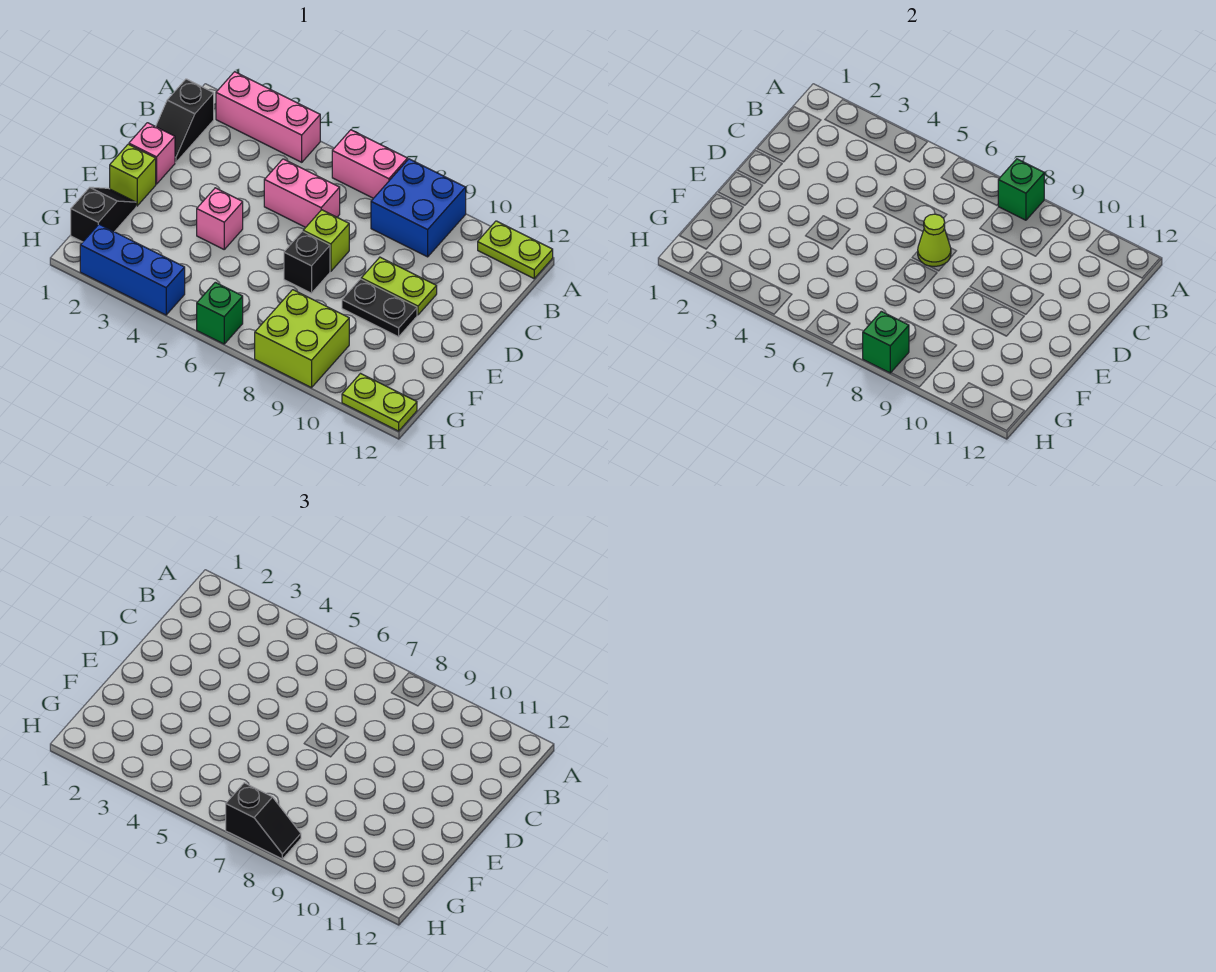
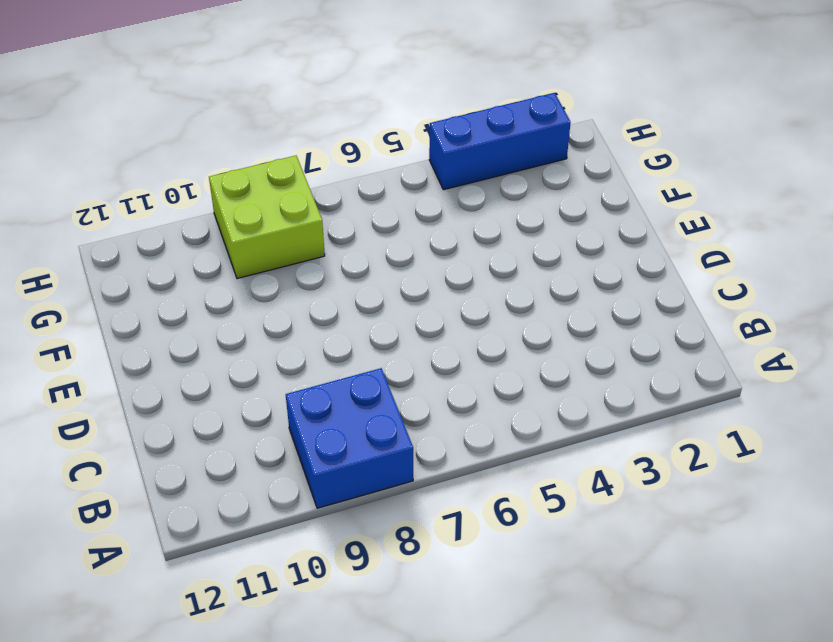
none -> pink 1x3 brick [216,72,320,162]
none -> pink 1x2 brick [332,130,407,198]
none -> lime 1x2 plate [478,221,553,278]

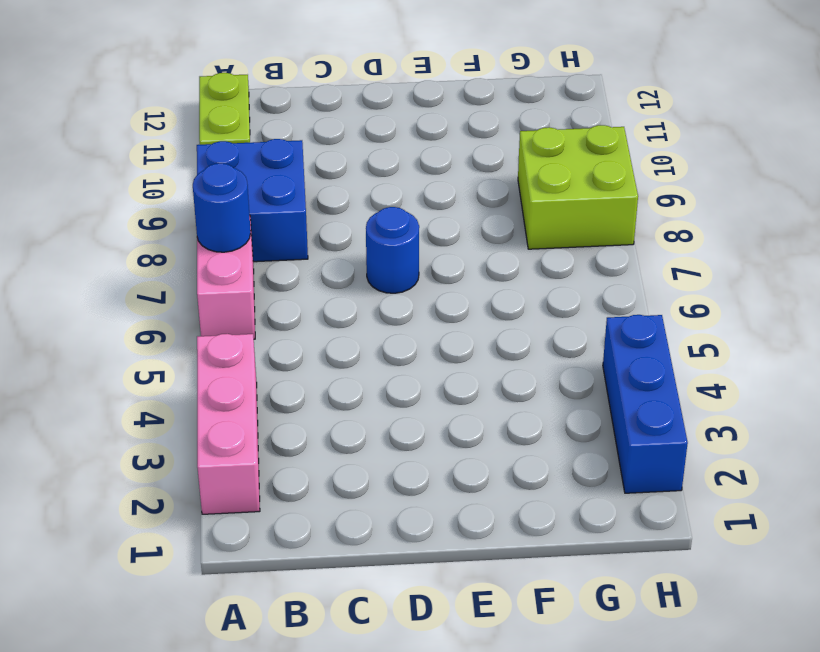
blue 1x1 round brick [193,163,251,252] -> none
blue 1x1 round brick [366,207,419,293] -> lime 1x1 brick [303,210,349,271]
none -> black 1x2 slope [156,79,214,162]
none -> pink 1x2 brick [264,159,340,227]
none -> pink 1x1 brick [129,123,175,184]

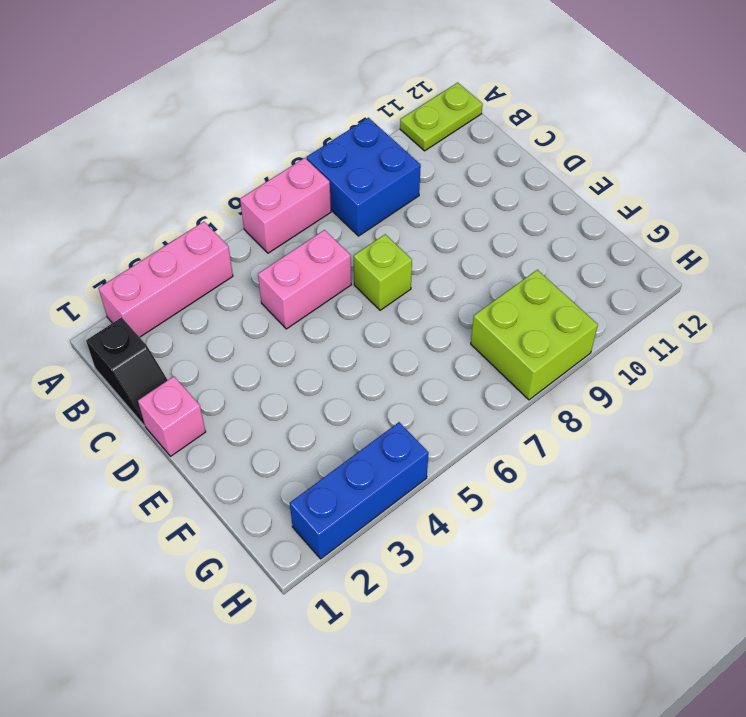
none -> lime 1x2 plate [361,257,437,315]
none -> lime 1x1 brick [110,144,156,206]
none -> pink 1x1 brick [197,188,243,249]

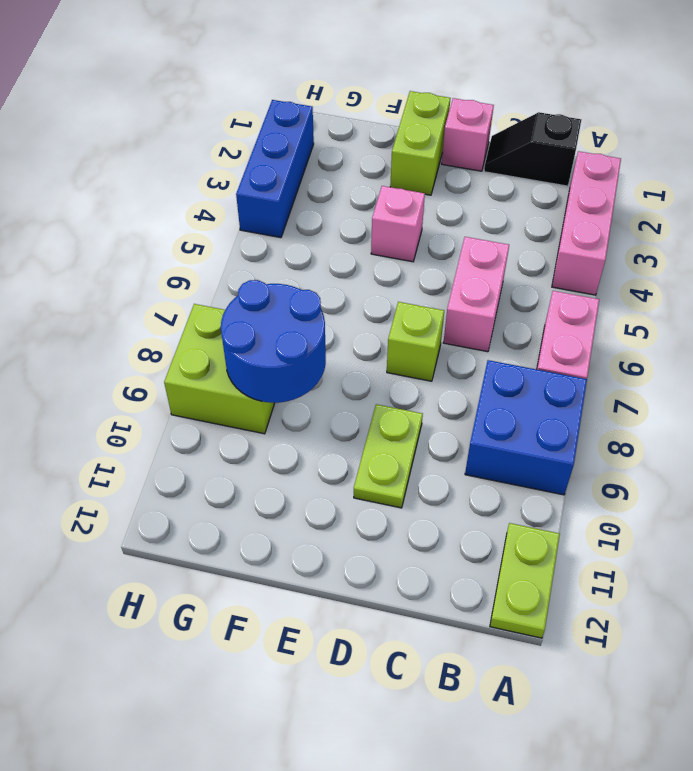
lime 1x2 brick [390,91,451,195] -> lime 1x1 brick [110,144,156,206]
blue 2x2 round brick [221,280,326,403] -> none
none -> black 1x1 brick [284,232,330,293]
none -> black 1x2 plate [342,279,417,337]
none -> black 1x2 slope [71,187,136,242]

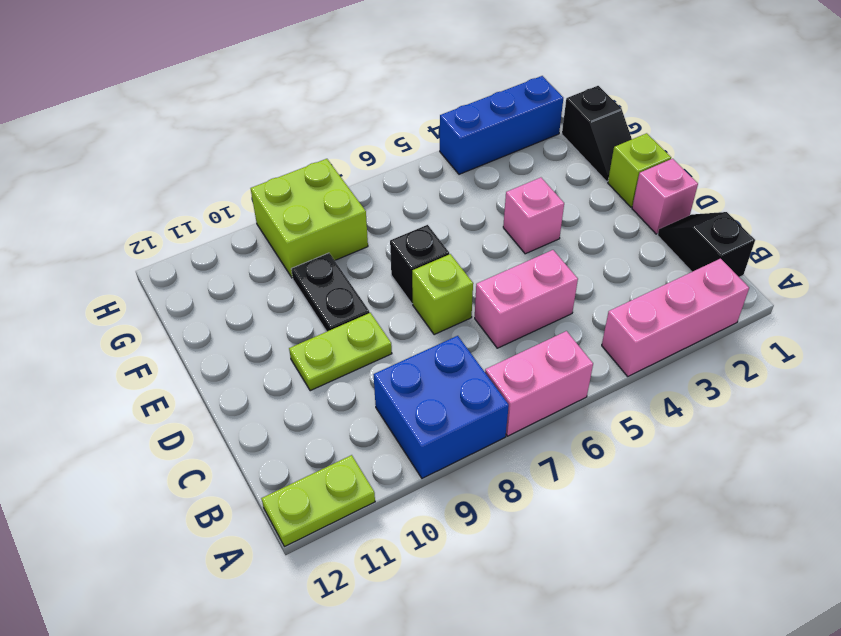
black 1x2 plate [291,253,370,331] -> black 1x2 plate turned to [342,279,417,337]
none -> green 1x1 brick [197,282,243,344]
none -> lime 1x2 plate [342,374,417,431]
none -> green 1x1 brick [998,159,1044,220]

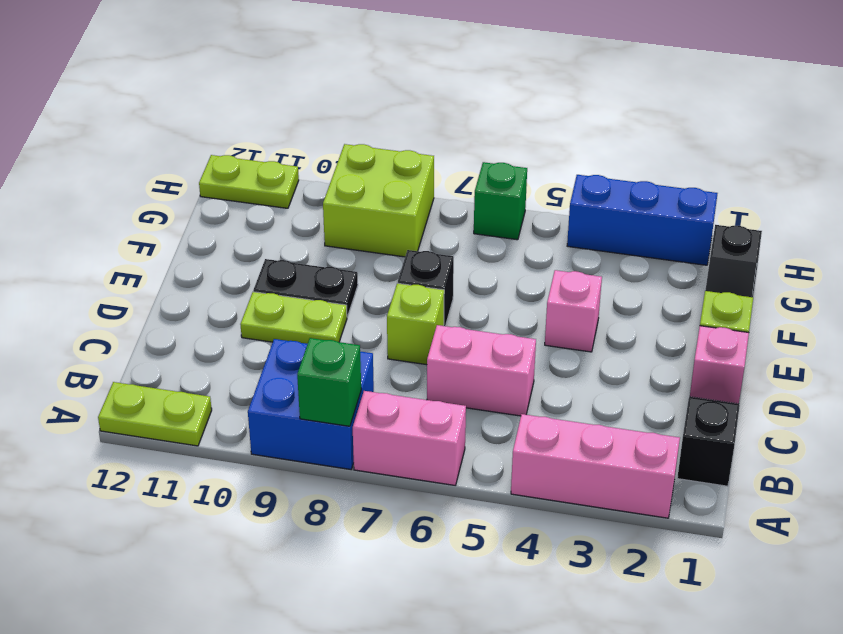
none -> lime 1x1 cone [918,214,951,267]
none -> green 1x1 brick [863,311,909,373]
none -> black 1x2 slope [226,783,301,859]

